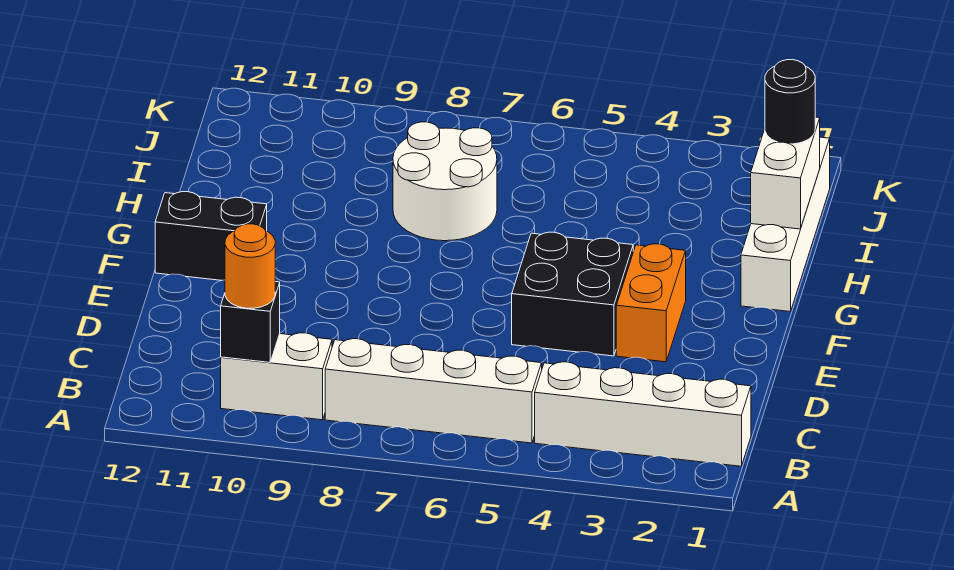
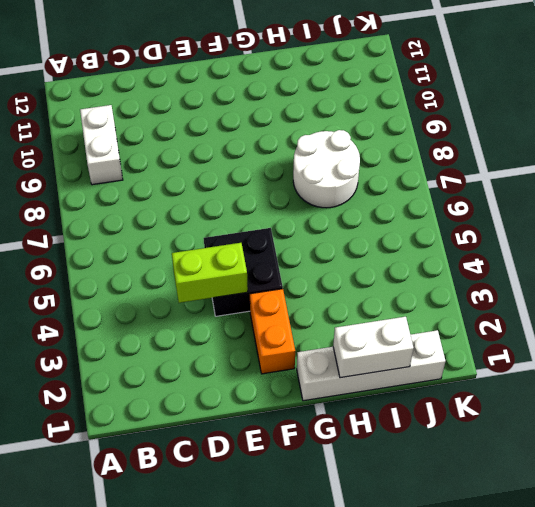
lime 1x2 brick [172,243,248,303] -> none
orange 1x2 brick [250,289,295,374] -> orange 1x2 brick turned to [616,244,686,362]
none -> white 1x4 brick [535,362,751,466]
none -> white 1x4 brick [325,339,542,443]
none -> black 1x2 brick [155,192,267,280]

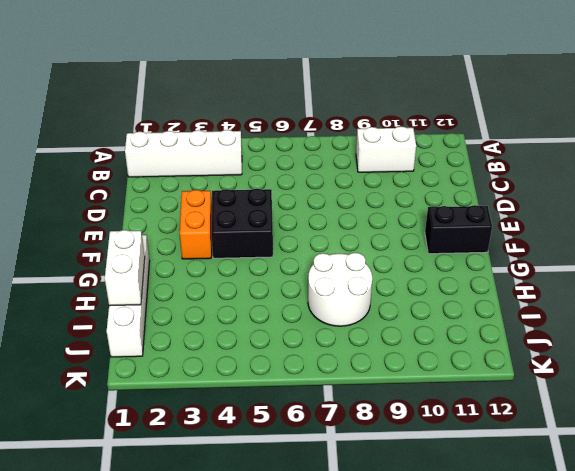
none -> white 1x4 brick [325,339,542,443]
none -> black 1x1 brick [221,282,280,362]
none -> orange 1x1 round brick [225,224,275,308]

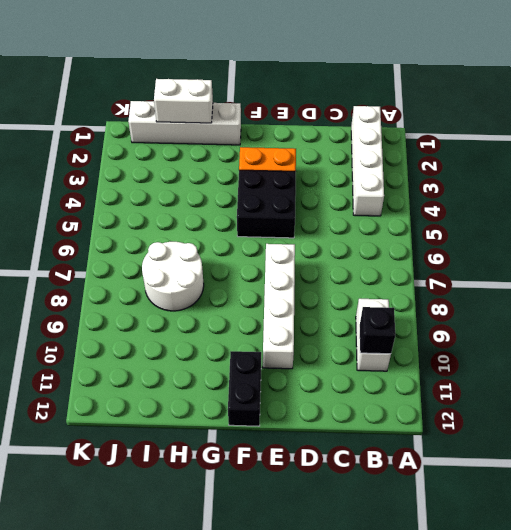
white 1x4 brick [263,244,295,369] -> white 1x4 brick moved to [325,339,542,443]
none -> orange 1x1 round brick [225,224,275,308]
none -> black 1x1 round brick [765,60,815,144]

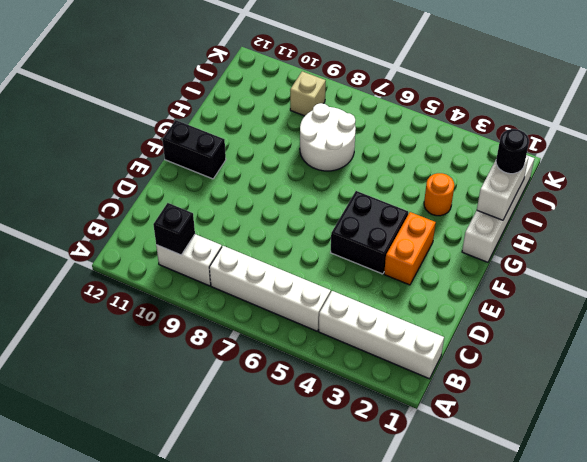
orange 1x1 round brick [424,173,454,216] -> orange 1x1 round brick moved to [225,224,275,308]
tan 1x1 brick [290,71,326,116] -> none

